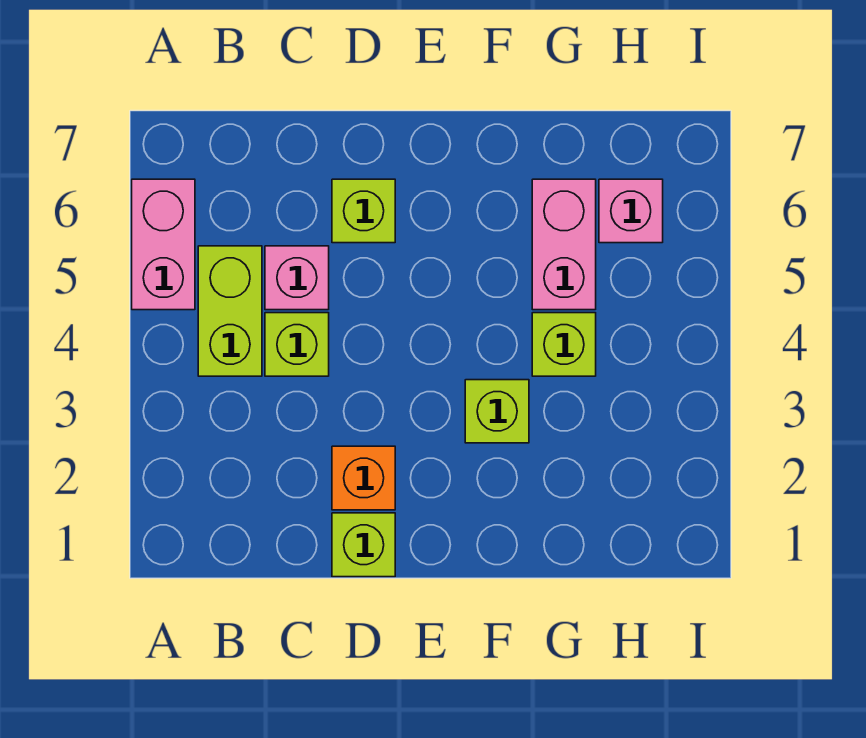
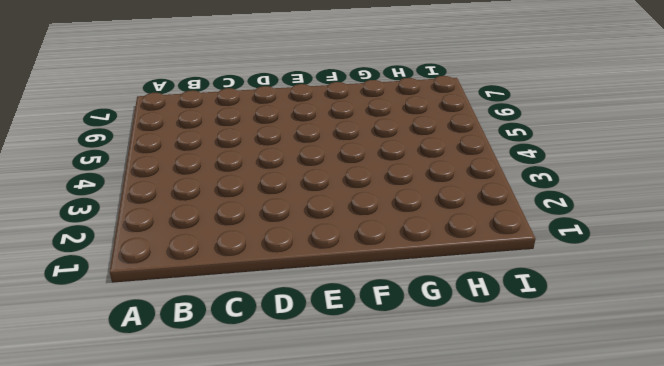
none -> pink 1x2 brick [132,179,195,310]
none -> lime 1x2 brick [198,246,262,376]

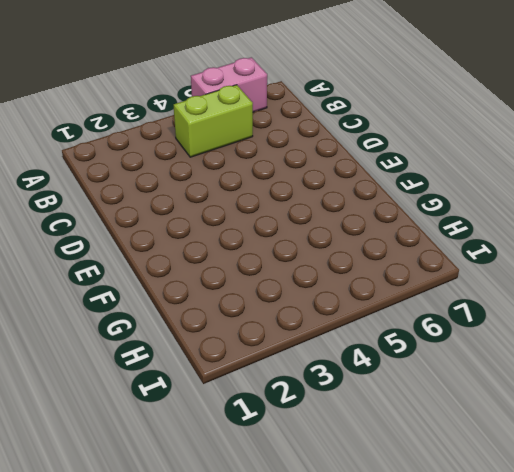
none -> lime 1x1 brick [265,313,329,376]
none -> pink 1x1 brick [265,246,329,310]

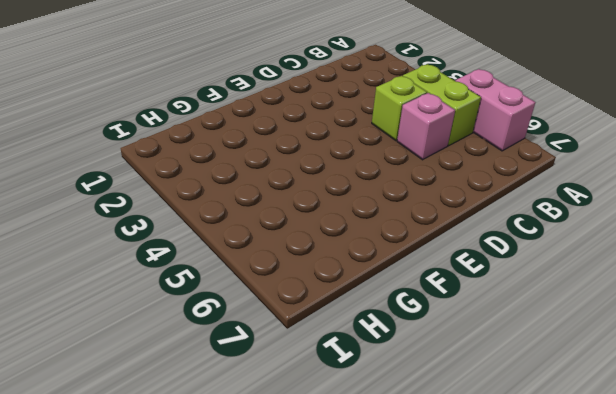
none -> lime 1x1 brick [332,513,395,577]
none -> orange 1x1 brick [332,446,395,510]

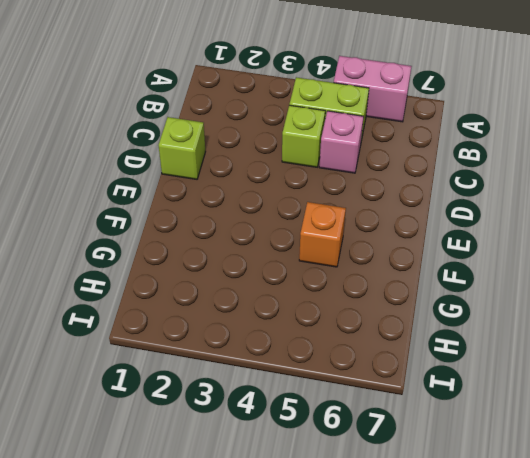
orange 1x1 brick [299,202,346,267] -> orange 1x1 brick moved to [332,446,395,510]
none -> lime 1x1 brick [332,179,395,243]
none -> lime 1x1 brick [465,380,529,443]

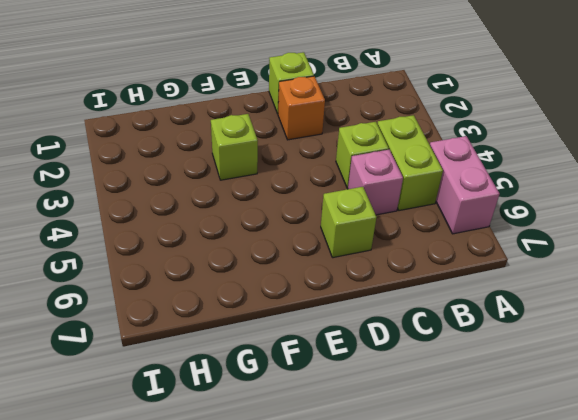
none -> lime 1x1 brick [532,313,596,376]
none -> pink 1x2 brick [532,179,596,310]

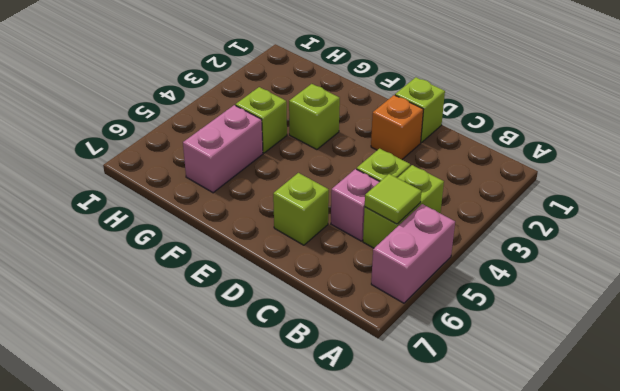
lime 1x1 tile [365,174,421,224] -> none
none -> pink 1x1 brick [599,179,663,243]

